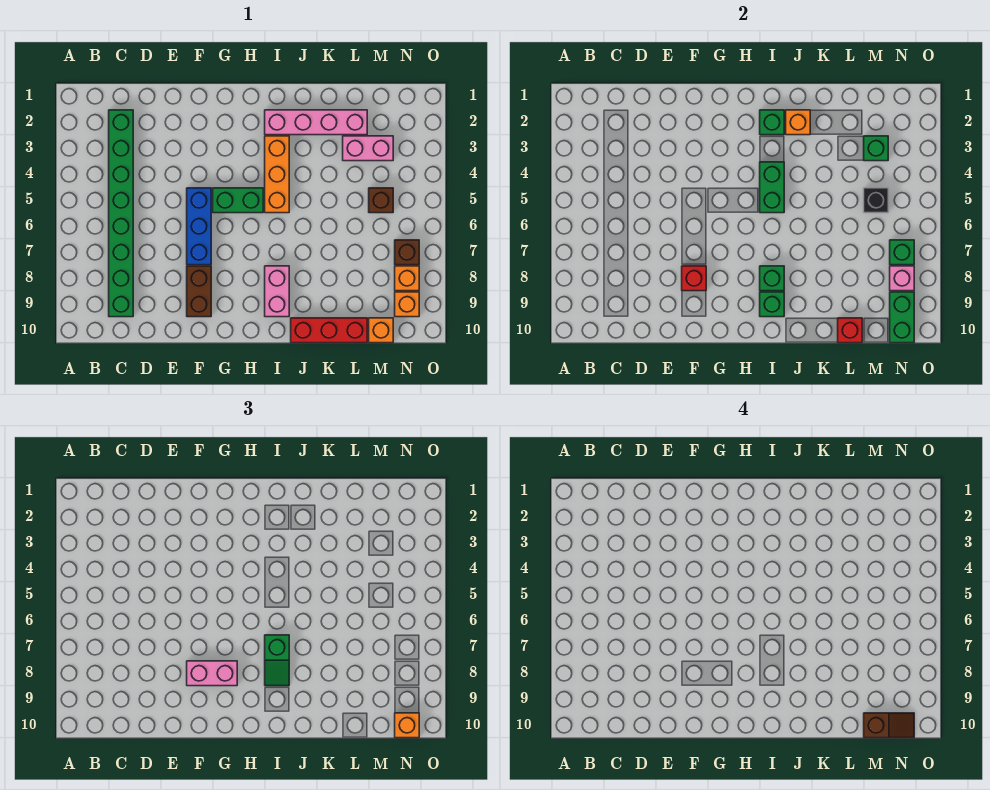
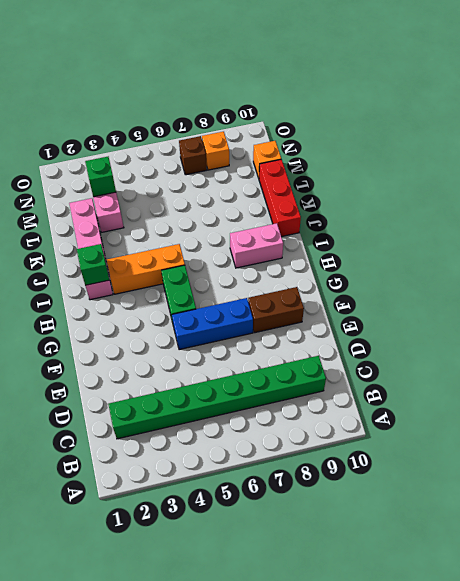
none -> brown 1x1 brick [369,188,393,213]
none -> orange 1x1 brick [395,292,419,317]
none -> red 1x1 brick [682,266,706,291]
none -> green 1x2 brick [760,162,784,213]

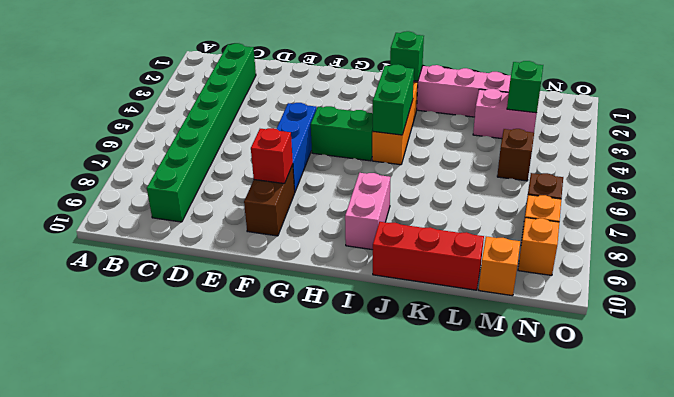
none -> green 1x1 brick [760,266,784,291]
none -> green 1x1 brick [760,292,784,317]
none -> orange 1x1 brick [786,110,810,135]
none -> red 1x1 brick [838,318,862,343]

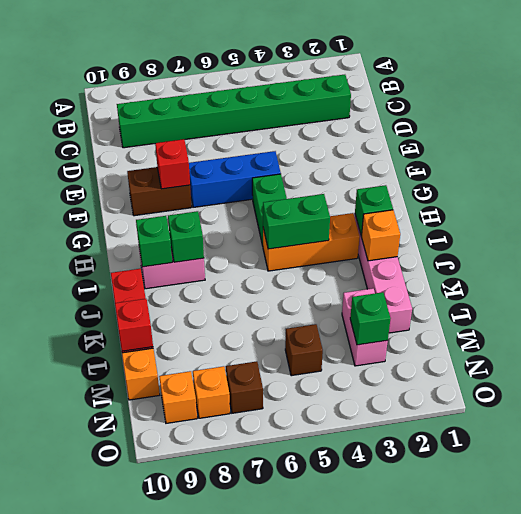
none -> black 1x1 brick [864,188,888,213]
none -> green 1x1 brick [890,240,914,265]
none -> pink 1x1 brick [890,266,914,291]
none -> green 1x2 brick [890,292,914,343]

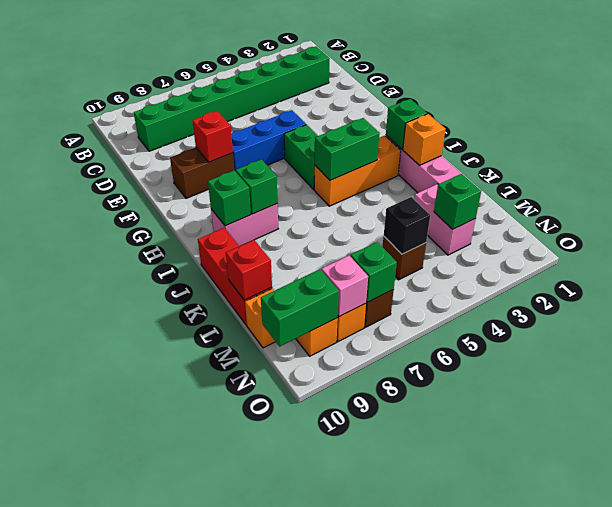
none -> pink 1x2 brick [187,661,237,686]
none -> green 1x2 slope [265,635,289,686]
none -> orange 1x1 brick [395,713,419,738]
none -> brown 1x2 slope [864,713,914,738]

